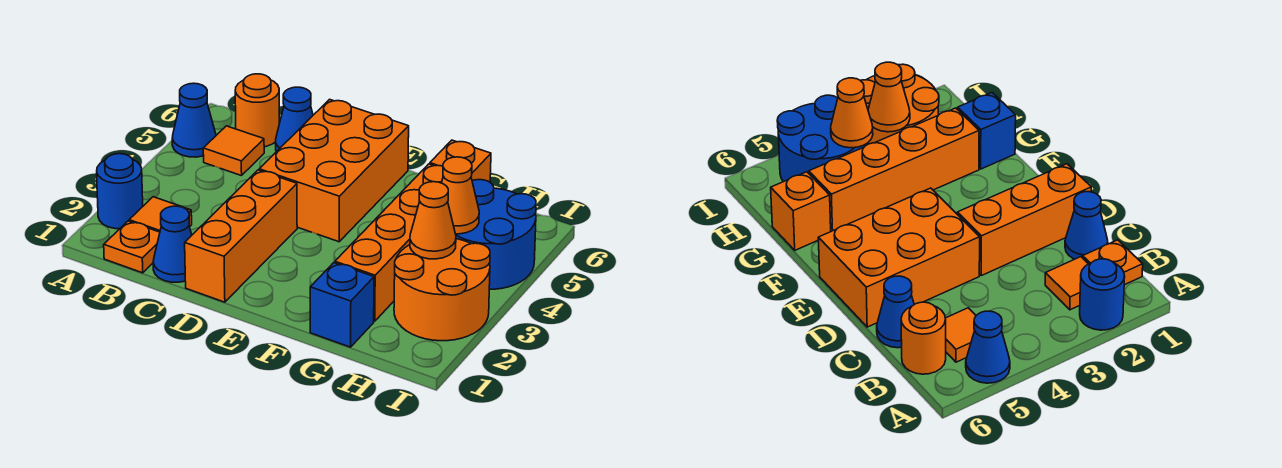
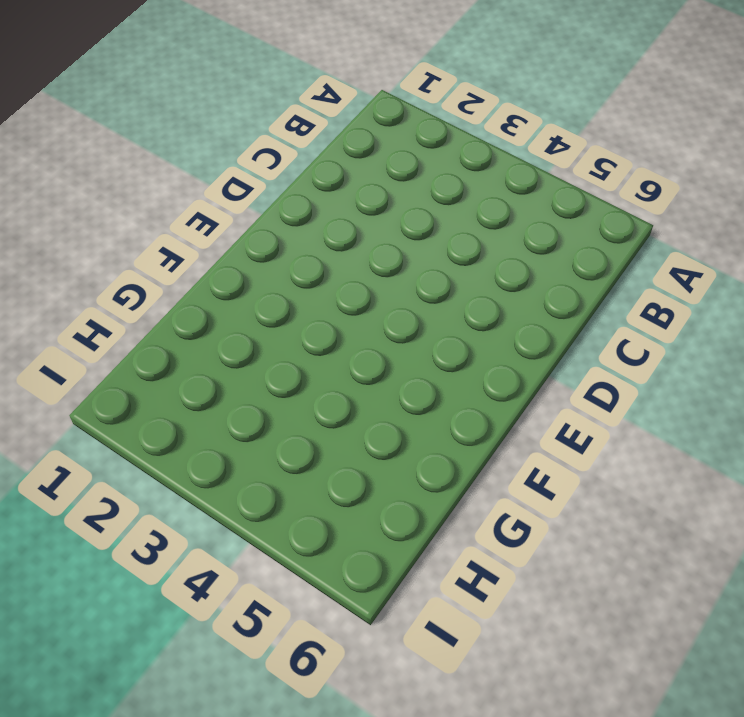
none -> blue 1x1 round brick [97,154,143,229]
none -> blue 1x1 cone [172,83,216,157]
none -> orange 1x1 plate [104,221,160,273]

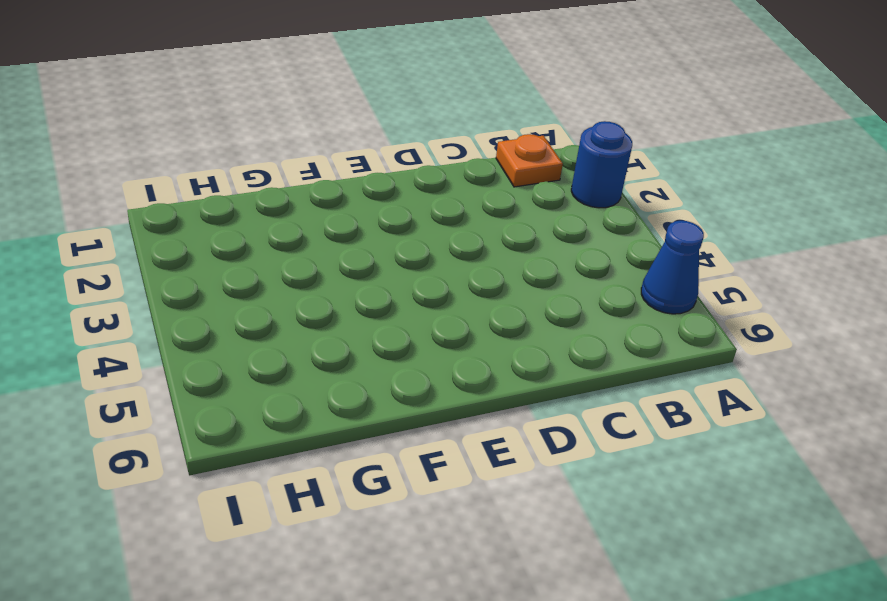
none -> orange 1x1 tile [129,197,192,232]
none -> orange 1x1 tile [203,126,264,176]
none -> orange 1x1 round brick [235,74,280,147]

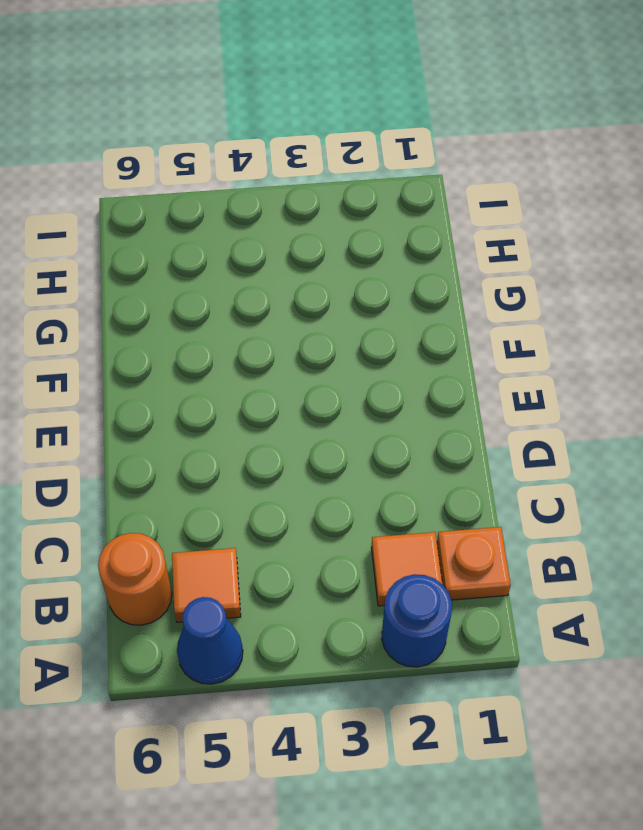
none -> blue 1x1 cone [153,206,192,282]
none -> blue 1x1 cone [275,87,313,152]
none -> orange 1x3 brick [185,170,297,302]

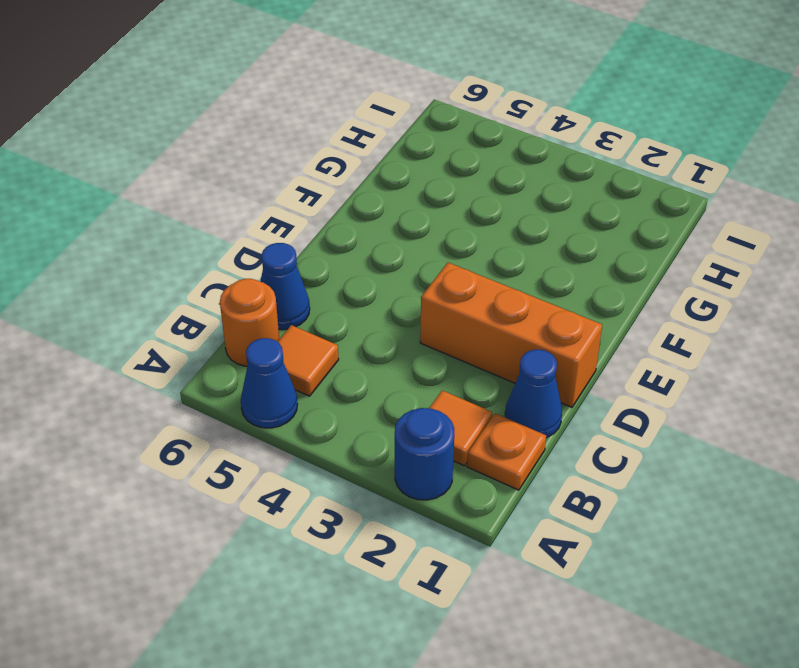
none -> orange 2x3 brick [259,99,409,242]
none -> blue 1x1 brick [310,263,374,347]
none -> orange 1x4 brick [335,164,443,321]

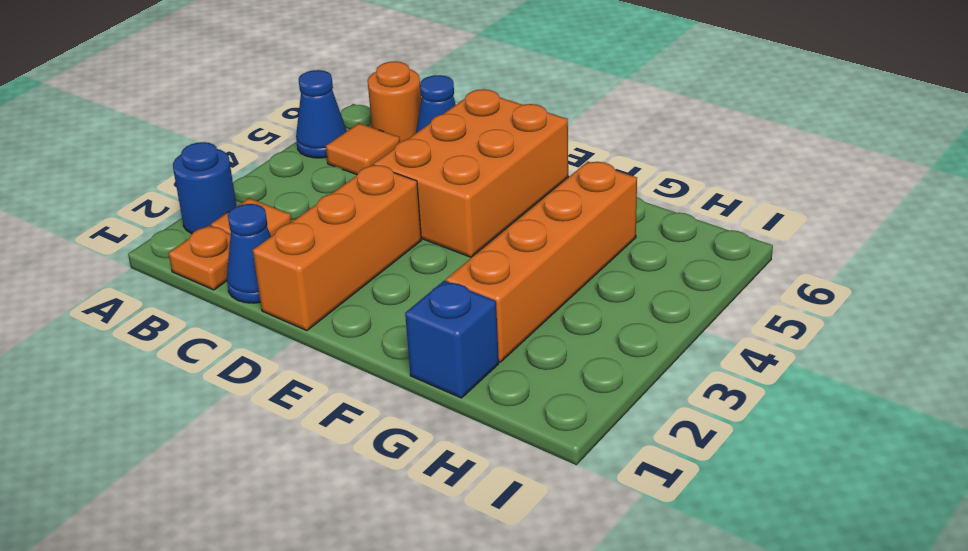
none -> orange 1x1 brick [430,140,491,182]
none -> orange 2x2 round brick [394,239,490,341]
none -> blue 2x2 round brick [456,180,536,289]

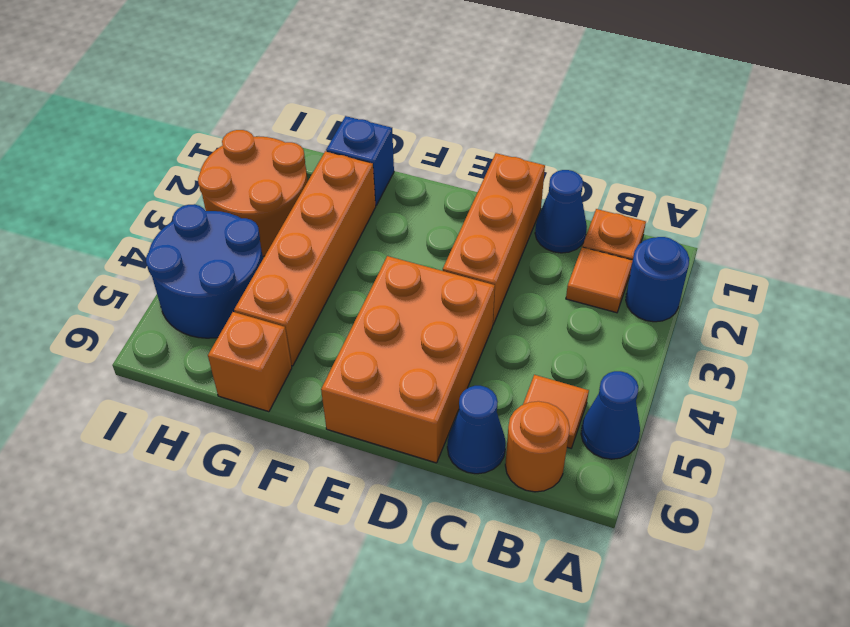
none -> orange 1x1 cone [410,182,456,259]
none -> orange 1x1 cone [442,157,479,234]

